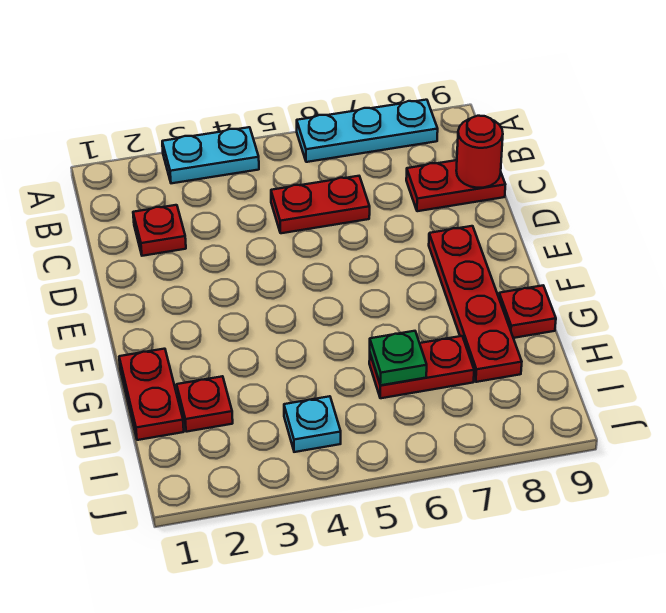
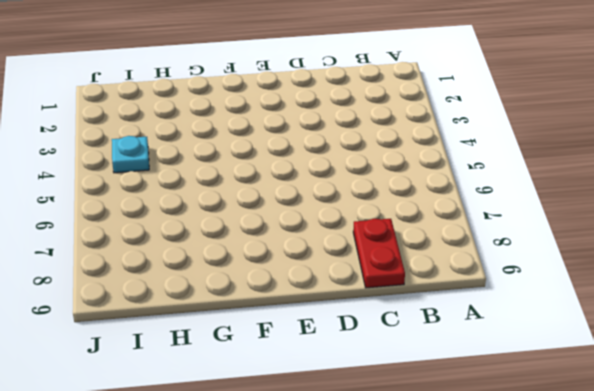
none -> cyan 1x2 plate [162,127,259,183]
none -> cyan 1x3 plate [297,100,438,162]
none -> red 1x1 plate [133,205,186,256]

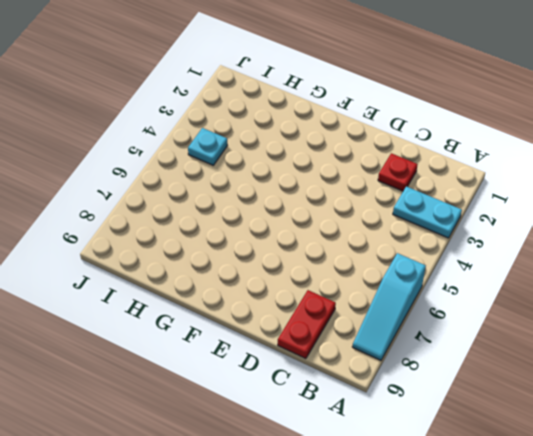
cyan 1x2 plate [393,186,462,238] -> cyan 1x2 plate turned to [162,127,259,183]
cyan 1x3 slope [352,253,426,360] -> cyan 1x3 plate [297,100,438,162]
none -> red 1x2 plate [271,176,370,233]
none -> red 1x4 plate [429,226,522,382]
none -> red 1x2 plate [119,349,184,440]

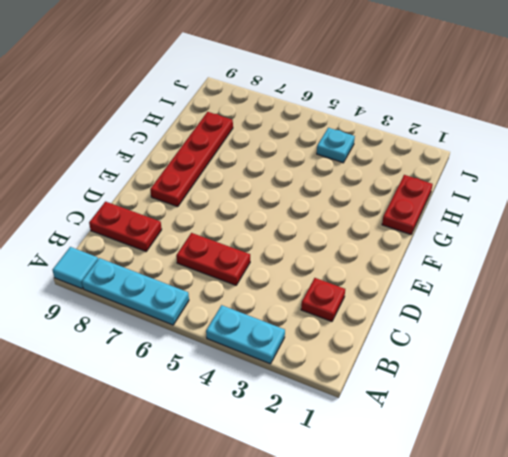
cyan 1x1 tile [52,247,98,289] -> none
none -> red 1x1 plate [499,286,556,338]
none -> red 1x1 plate [177,376,233,432]
none -> red 1x2 plate [369,336,474,398]

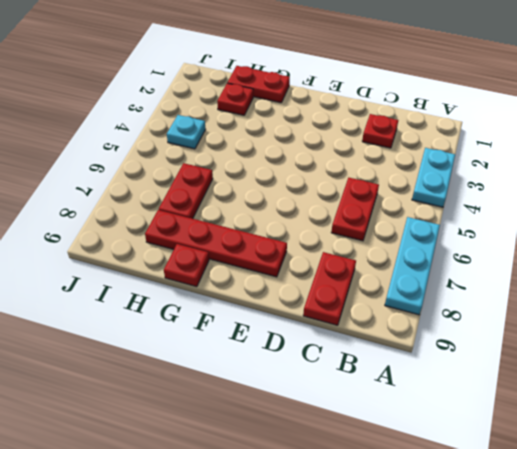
none -> red 1x1 round brick [456,116,503,188]
none -> green 1x1 plate [370,331,427,385]

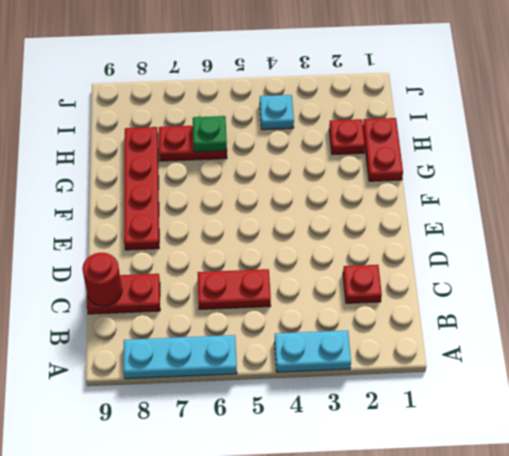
none -> red 1x1 plate [499,286,556,338]

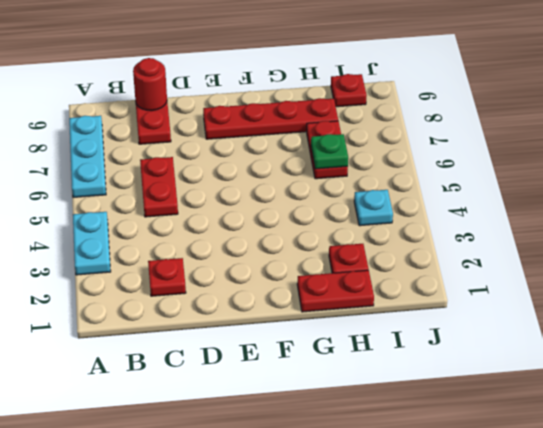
red 1x1 plate [331,74,367,107] -> red 1x1 plate moved to [499,286,556,338]

